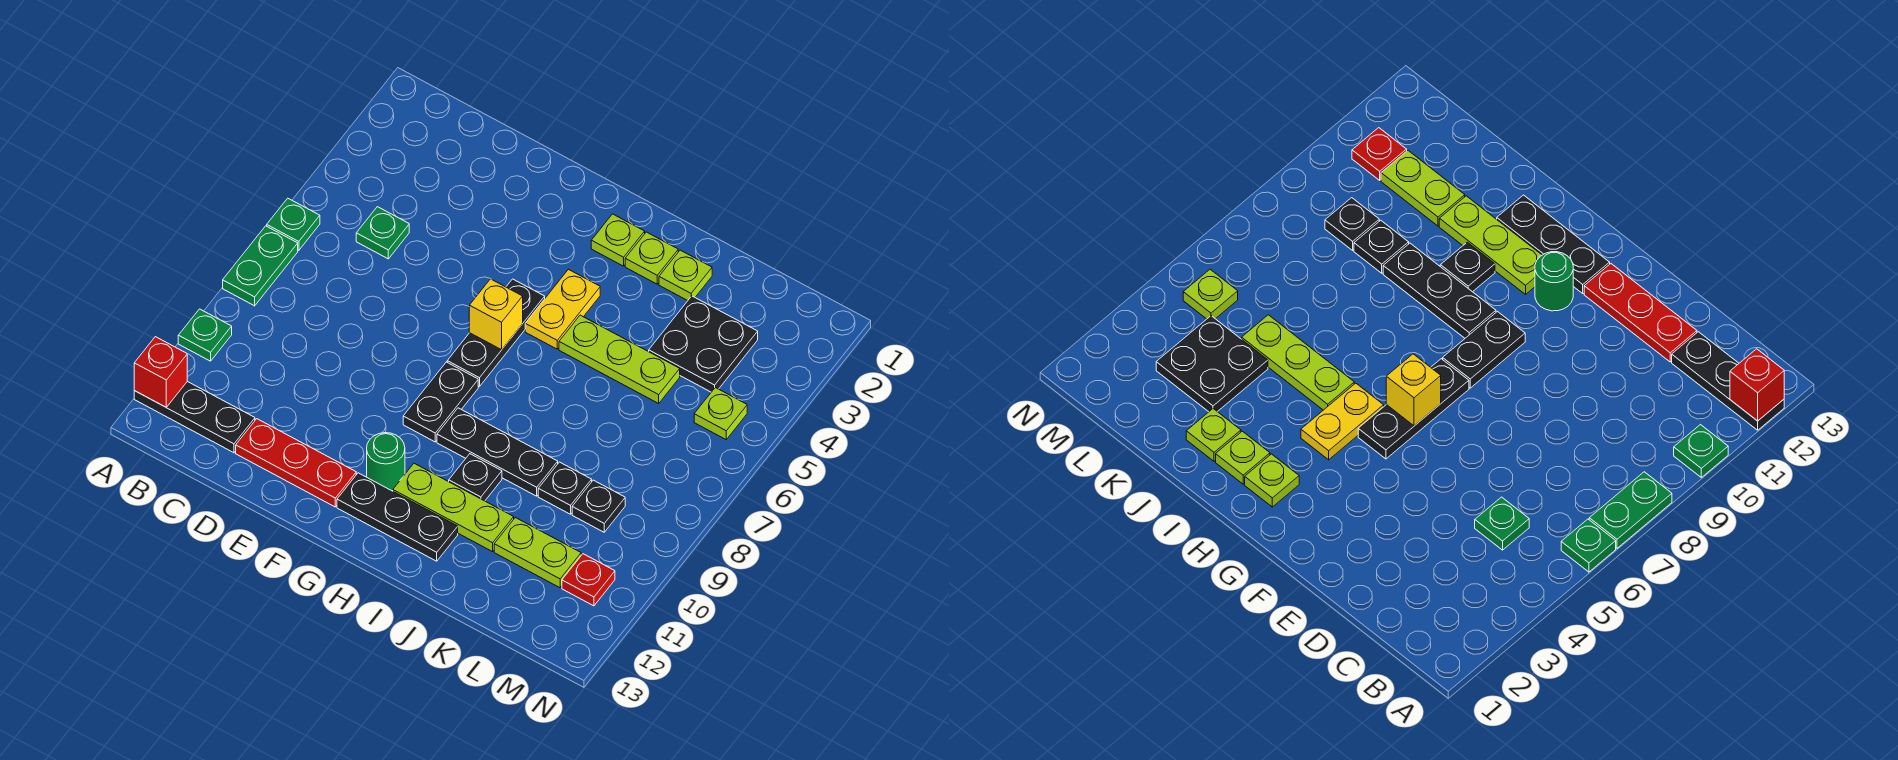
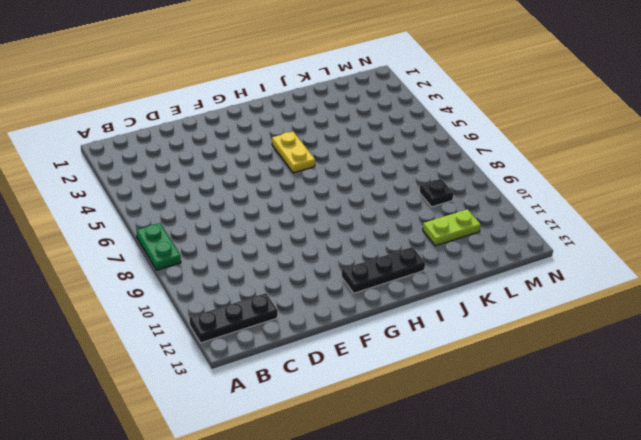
none -> green 1x1 plate [267,198,320,250]
none -> green 1x1 plate [178,309,232,361]
none -> green 1x1 plate [356,207,409,259]

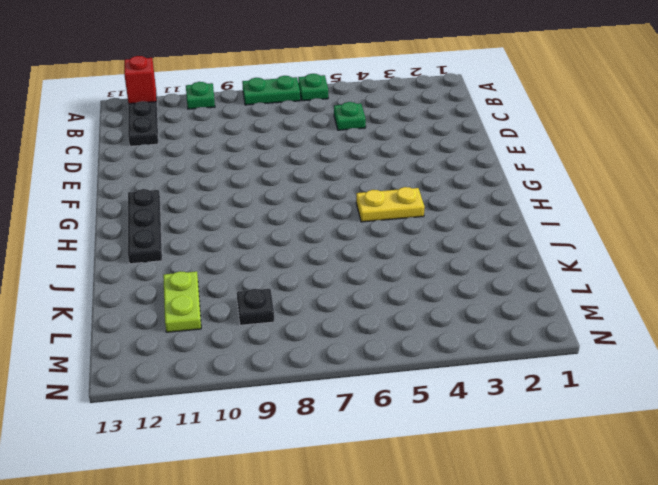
none -> red 1x3 plate [236,419,356,507]
none -> black 1x3 plate [447,279,545,387]
none -> black 1x2 plate [403,362,478,442]

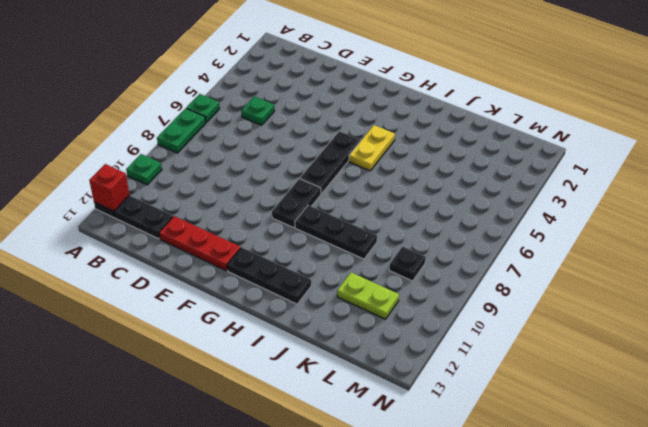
none -> green 1x1 round brick [367,433,405,491]
none -> lime 1x1 plate [591,214,645,266]
none -> lime 1x3 plate [393,463,514,552]

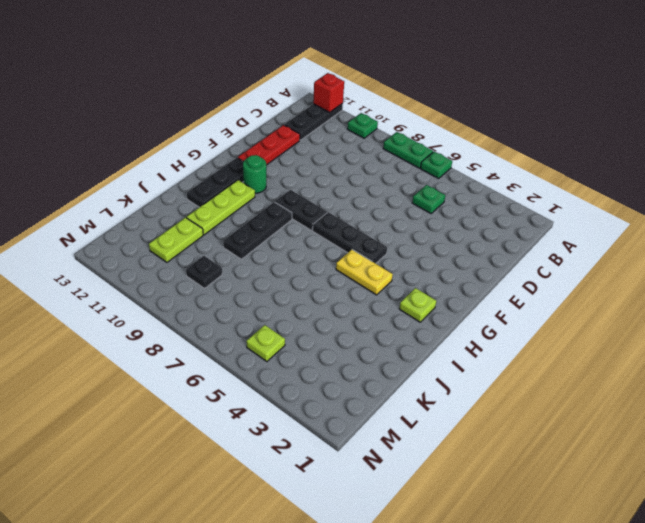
none -> lime 1x1 plate [625,232,678,284]
none -> lime 1x3 plate [559,315,680,403]
none -> black 1x1 plate [449,454,502,501]

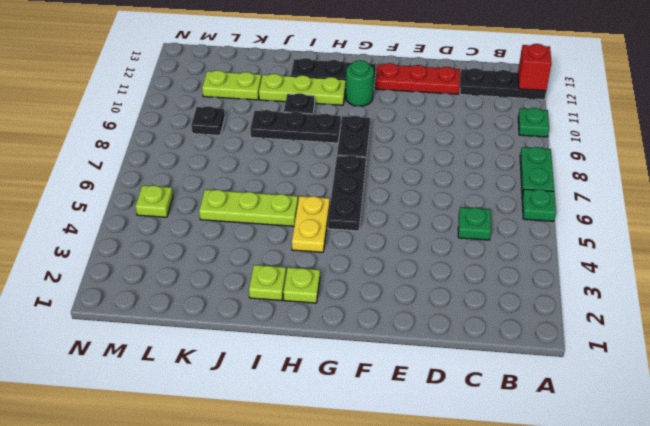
none -> lime 1x1 plate [659,250,712,301]
none -> black 2x2 plate [649,296,758,392]
none -> black 1x1 plate [538,462,592,514]

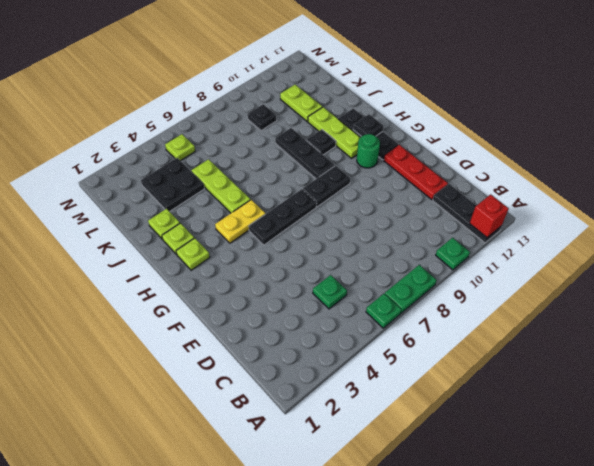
black 1x1 plate [353,114,383,136] -> black 1x1 plate moved to [538,462,592,514]
none -> red 1x1 plate [562,554,615,606]
none -> yellow 1x1 brick [469,279,523,350]

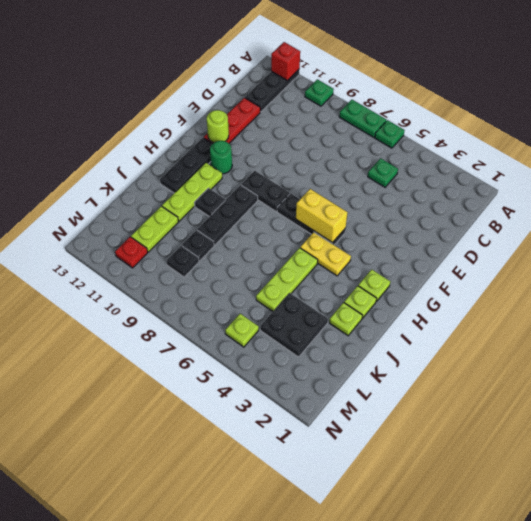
lime 1x1 round brick [207,110,229,143] -> none
yellow 1x2 brick [296,189,348,243] -> yellow 1x1 brick [469,279,523,350]

